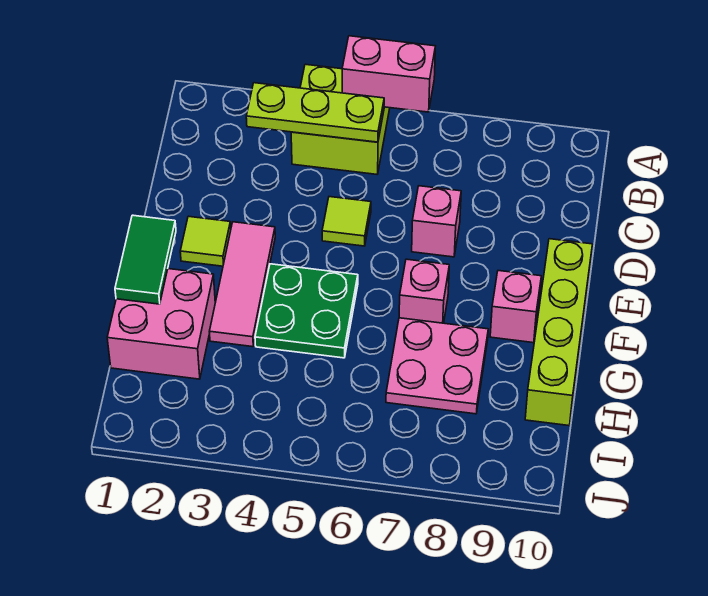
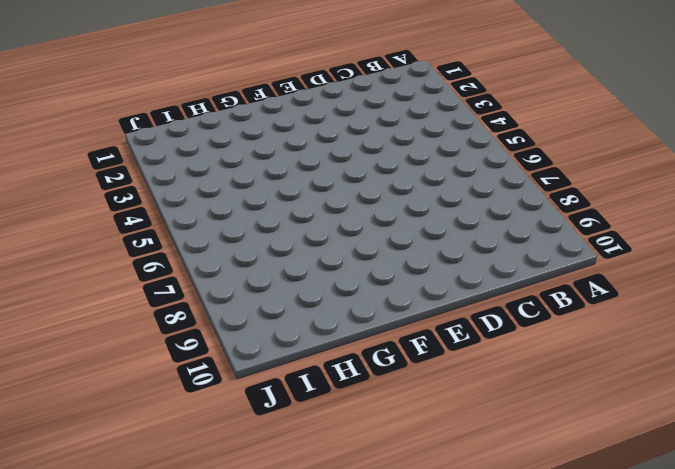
none -> lime 2x2 brick [291,64,390,174]
none -> lime 1x1 tile [322,197,371,246]
none -> pink 1x1 brick [412,186,461,257]

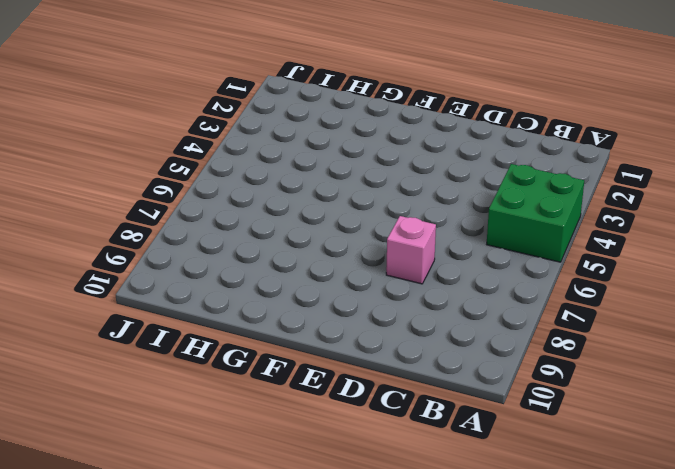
green 2x2 brick [486,164,584,262] -> lime 2x2 brick [291,64,390,174]
none -> lime 1x1 tile [322,197,371,246]
none -> lime 1x1 tile [180,216,231,266]
none -> pink 1x3 tile [209,222,275,347]

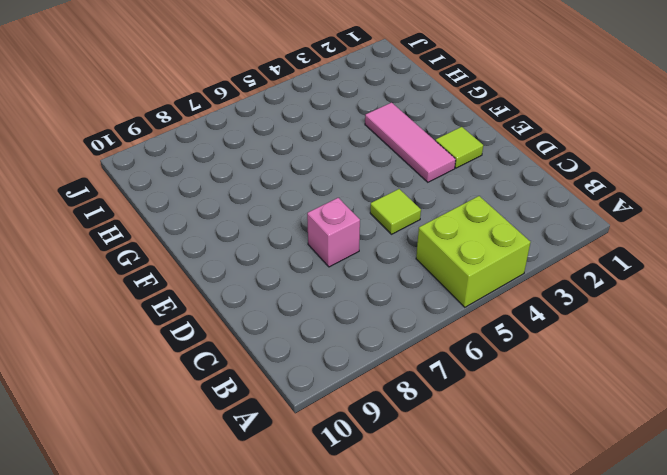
none -> lime 1x4 brick [525,239,592,426]
none -> green 2x2 plate [255,264,358,358]
none -> pink 1x1 brick [399,259,449,323]

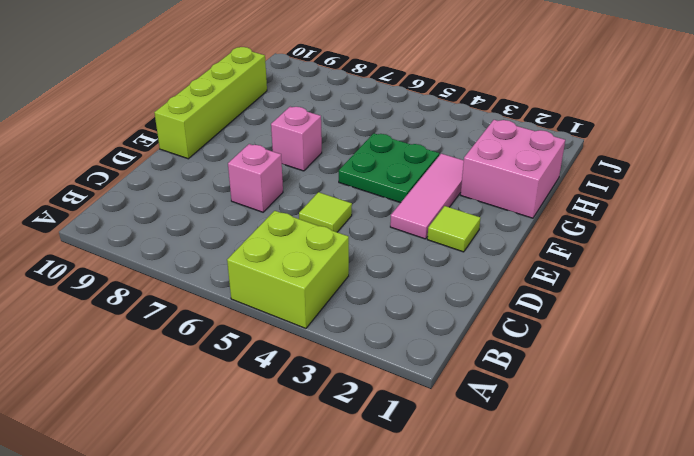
none -> pink 1x1 brick [490,271,541,343]
none -> pink 2x2 plate [386,318,488,414]
none -> pink 1x2 brick [342,36,435,112]

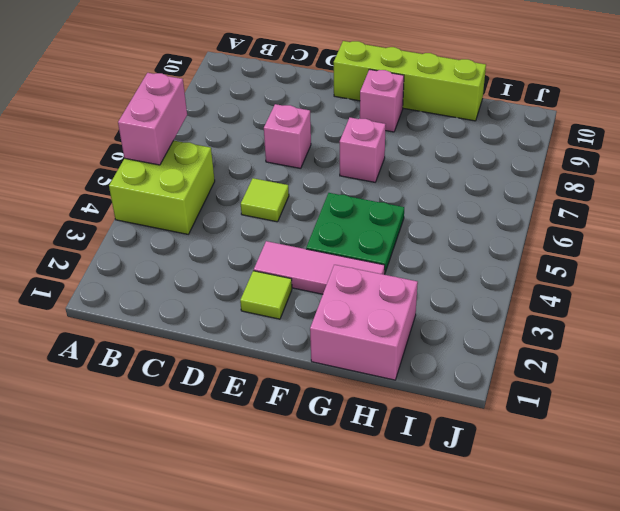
none -> pink 2x2 plate [386,318,488,414]
none -> lime 1x3 plate [246,83,384,142]
none -> green 1x2 tile [115,215,176,304]

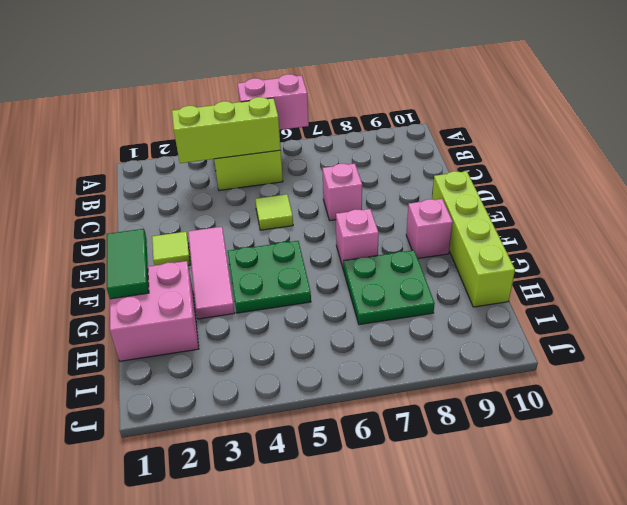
lime 1x3 brick [172,97,281,163] -> lime 1x3 plate [246,83,384,142]
green 2x2 plate [343,250,435,325] -> pink 2x2 plate [386,318,488,414]

